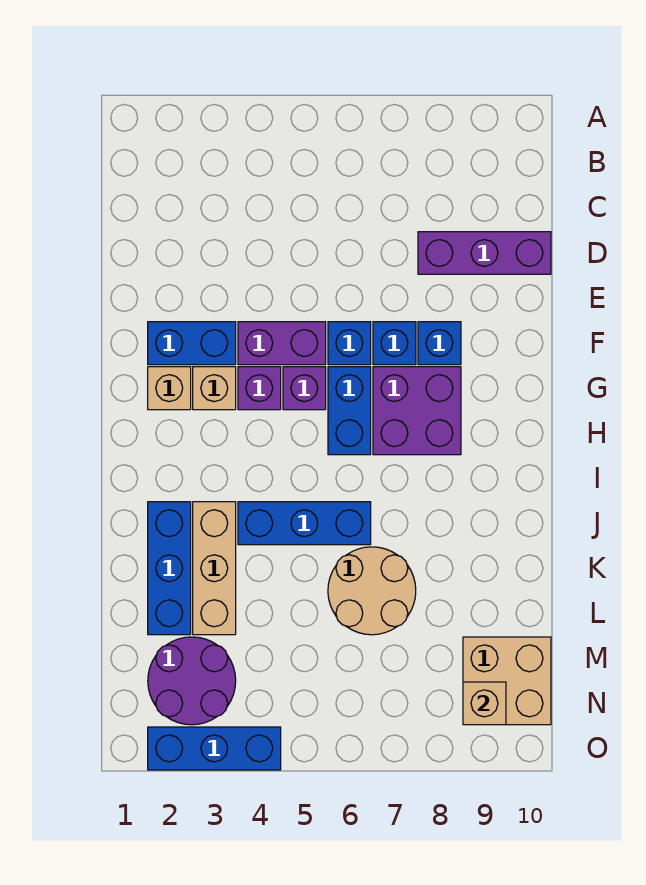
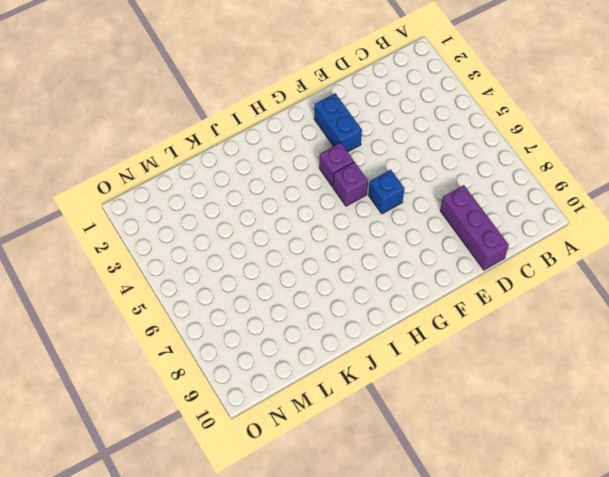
none -> purple 1x2 brick [238,322,326,365]
none -> blue 1x1 brick [373,322,416,365]
none -> blue 1x1 brick [418,322,461,365]

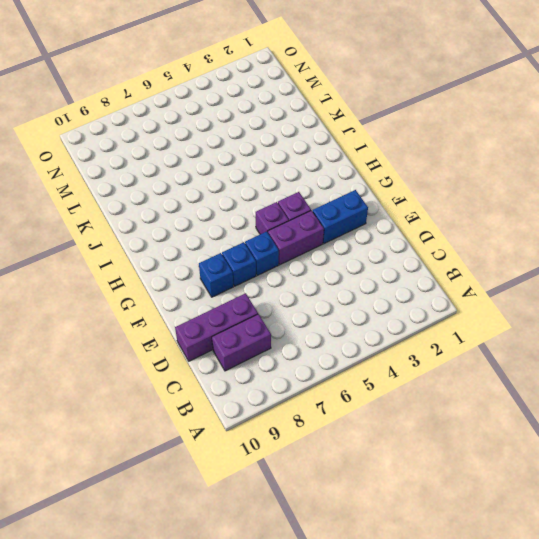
purple 1x2 brick [212,314,271,371] -> none
none -> tan 1x1 brick [148,367,191,410]
none -> tan 1x1 brick [193,367,236,410]
none -> blue 1x2 brick [328,367,371,455]

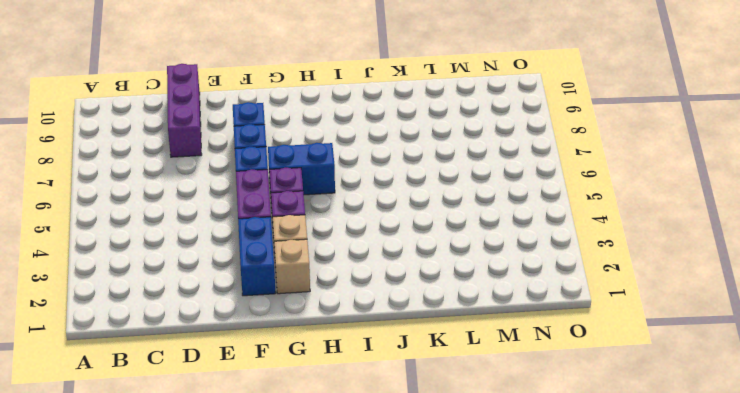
none -> purple 2x2 brick [373,367,461,455]
none -> blue 1x3 brick [148,502,191,635]
none -> tan 1x3 brick [193,502,236,635]

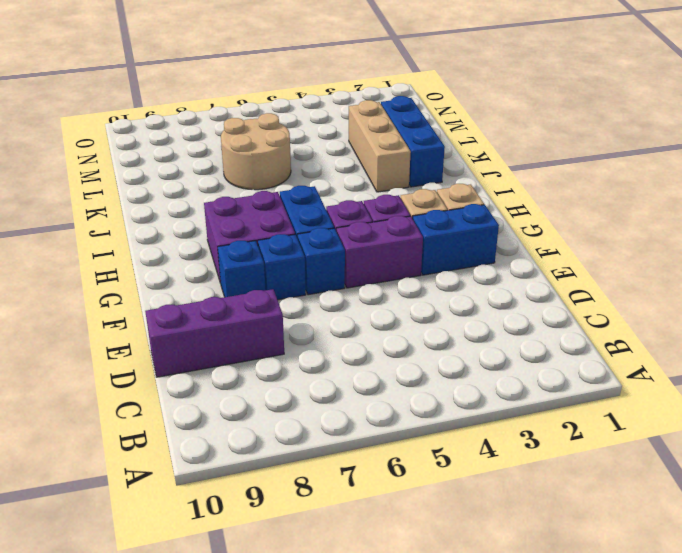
none -> blue 1x3 brick [238,502,371,545]
none -> purple 2x2 round brick [148,637,236,725]
none -> tan 2x2 brick [463,637,551,725]

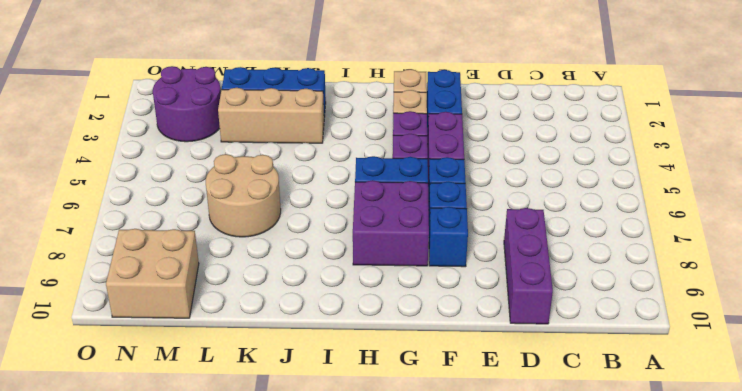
none -> blue 1x3 brick [238,502,371,545]
none -> blue 1x3 brick [148,727,281,770]
none -> tan 1x1 brick [463,682,506,725]

